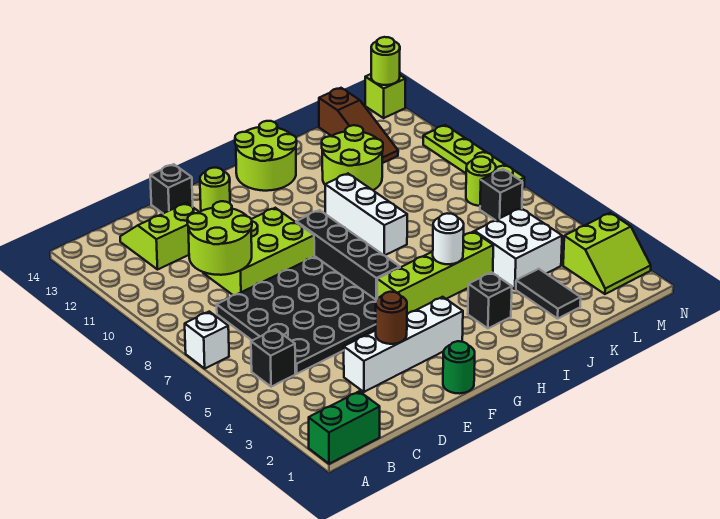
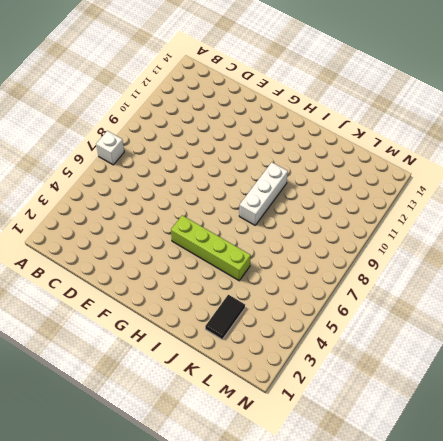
none -> green 1x2 brick [309,391,380,464]
none -> black 1x1 brick [251,329,295,387]
none -> black 4x4 plate [217,257,376,374]

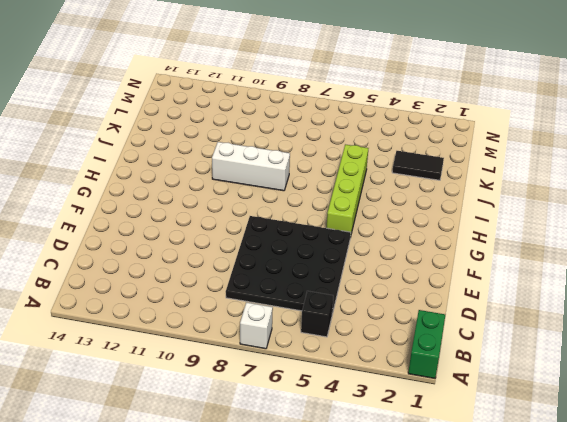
none -> lime 2x2 slope [120,203,199,269]
none -> white 1x4 brick [344,297,463,392]
none -> lime 2x3 brick [203,208,314,295]

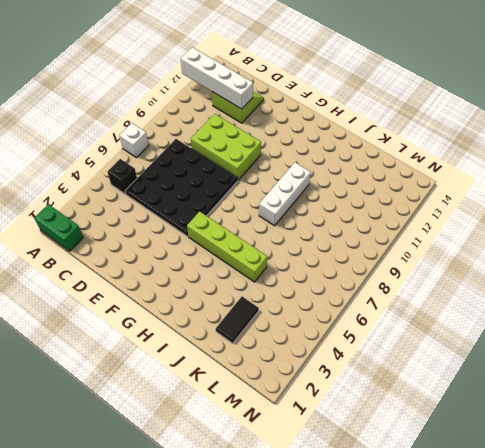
white 1x4 brick [181,47,253,109] -> white 1x4 brick moved to [344,297,463,392]
none -> black 1x1 brick [150,164,193,213]
none -> green 1x1 round brick [443,341,475,394]
none -> lime 1x1 round brick [200,168,230,211]

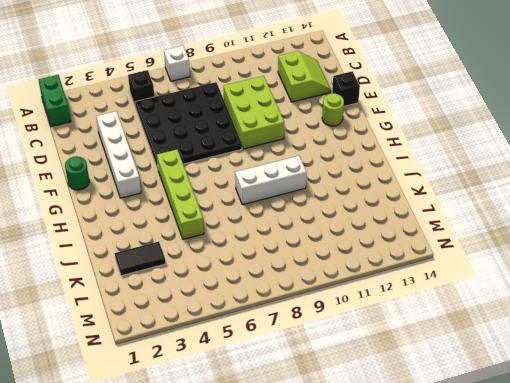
none -> black 1x4 brick [296,210,400,300]
none -> lime 2x2 round brick [235,121,297,191]
none -> black 1x1 brick [468,272,512,328]

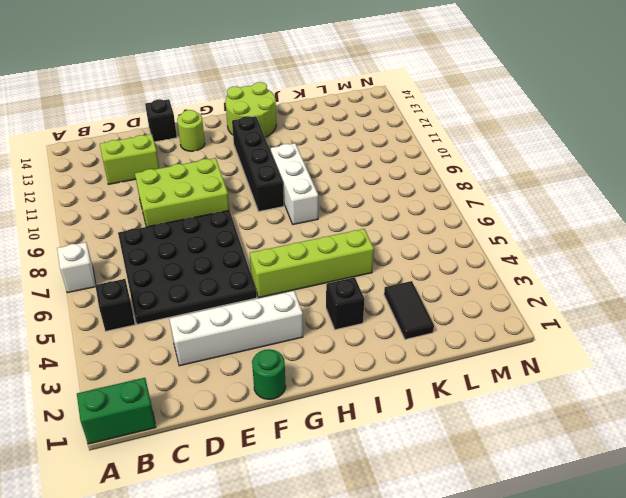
black 1x4 brick [232,116,284,211] -> black 1x4 brick moved to [296,210,400,300]
none -> lime 2x2 round brick [322,125,383,190]
none -> white 2x2 brick [475,208,562,289]
none -> brown 1x3 slope [319,88,398,163]

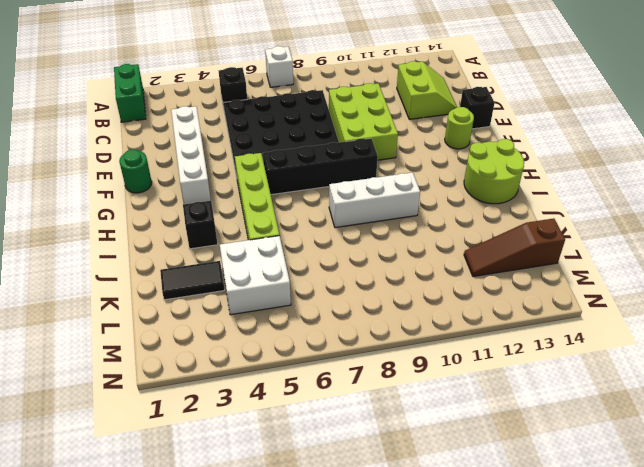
none -> lime 2x2 round brick [322,125,383,190]
none -> lime 2x2 slope [563,213,651,294]
none -> black 1x1 brick [480,169,523,220]

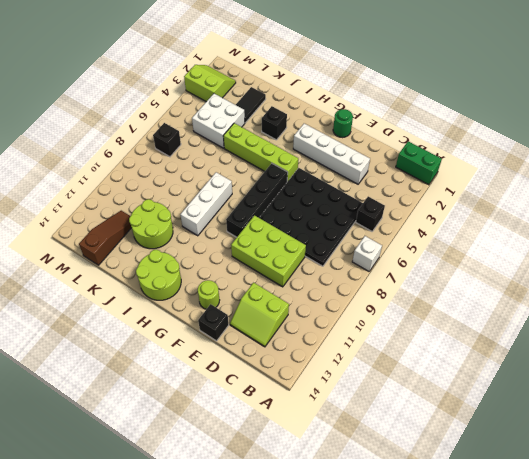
none -> lime 1x1 round brick [466,157,496,206]
none -> lime 1x4 plate [423,125,525,188]
none -> lime 1x1 brick [365,74,406,118]

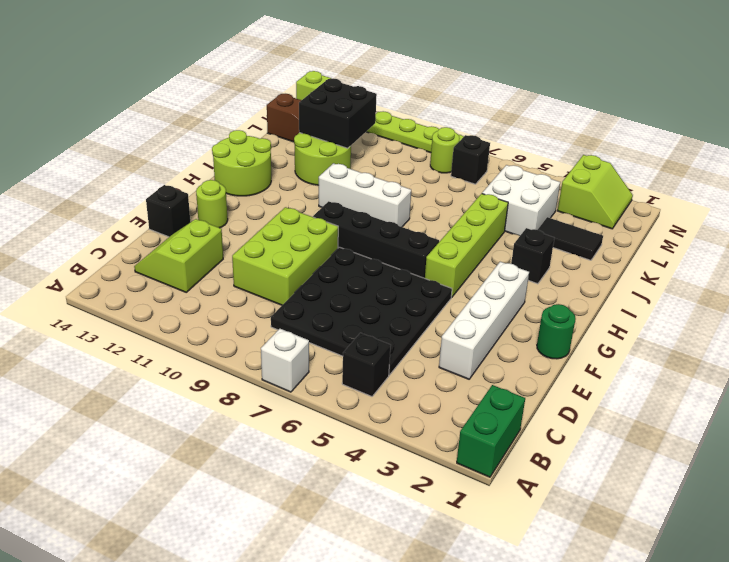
black 2x2 brick [299,79,377,148] -> none
none -> lime 2x2 round brick [187,201,252,275]
none -> brown 1x1 round brick [376,292,407,344]
none -> white 1x1 round brick [433,213,464,264]

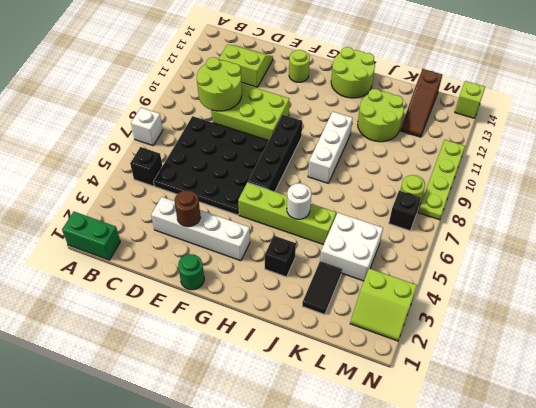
none -> black 1x1 brick [150,164,193,213]
none -> lime 1x1 round brick [371,37,400,85]

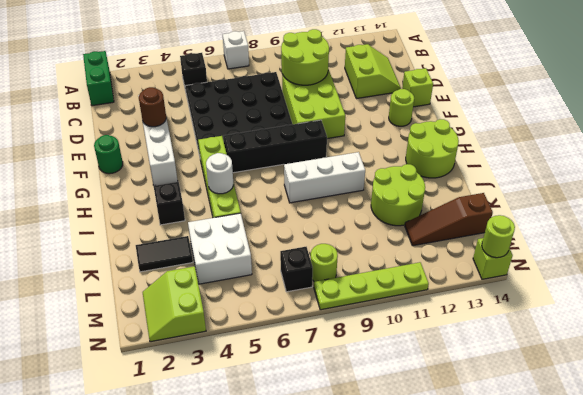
lime 1x1 brick [402,68,433,107] -> black 1x1 brick [150,164,193,213]

